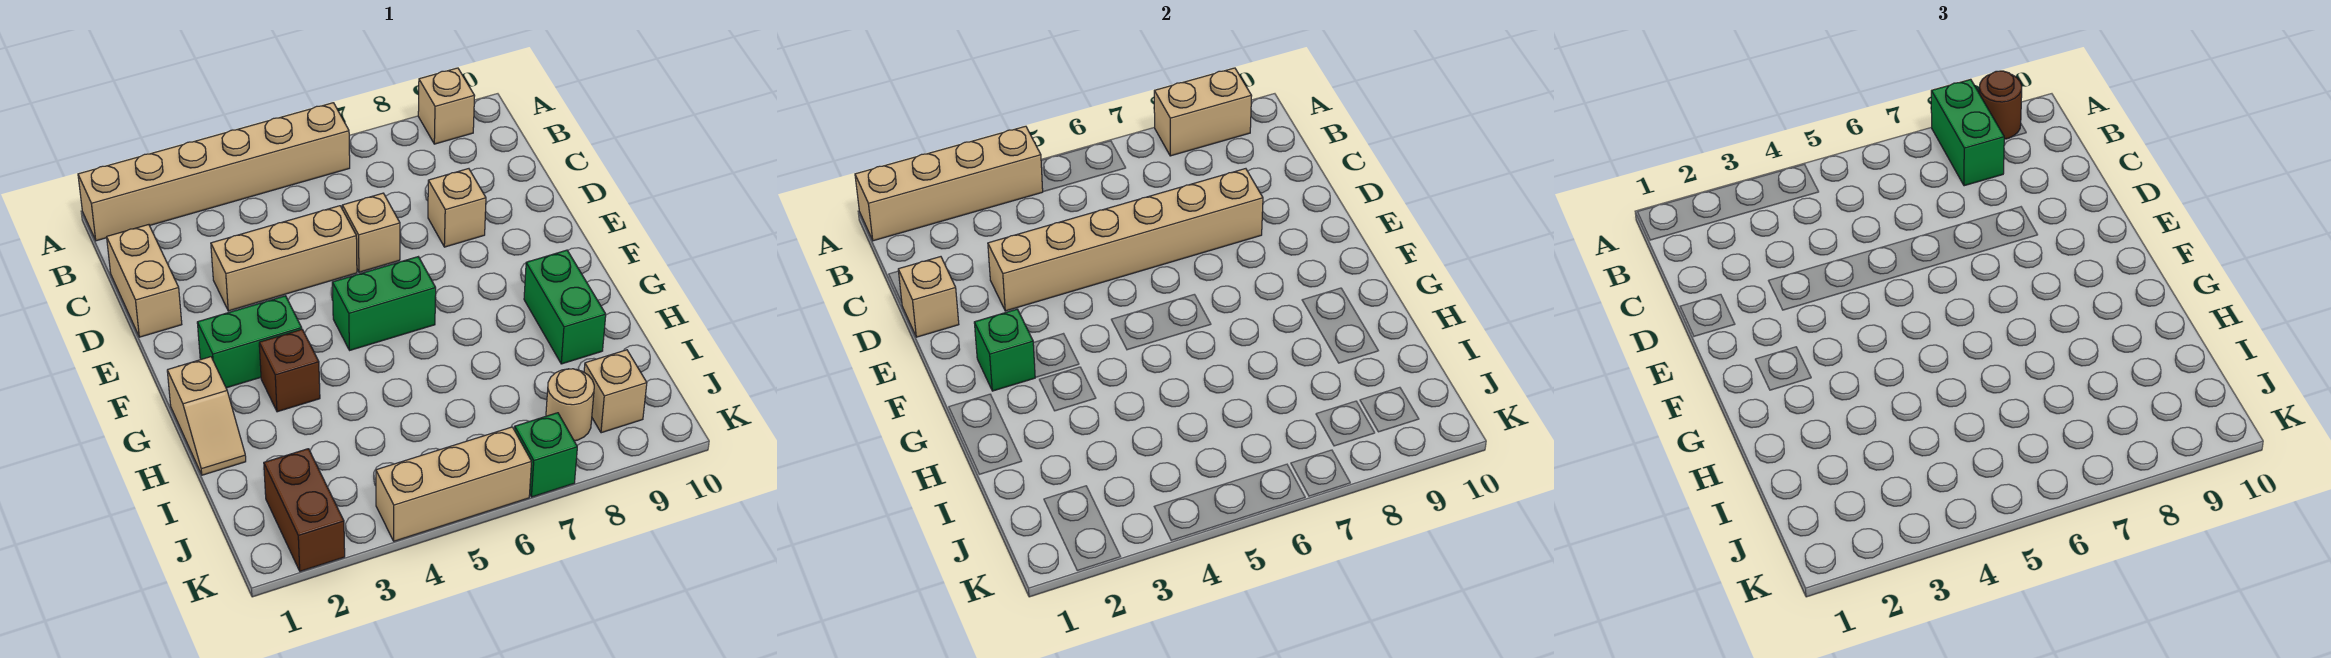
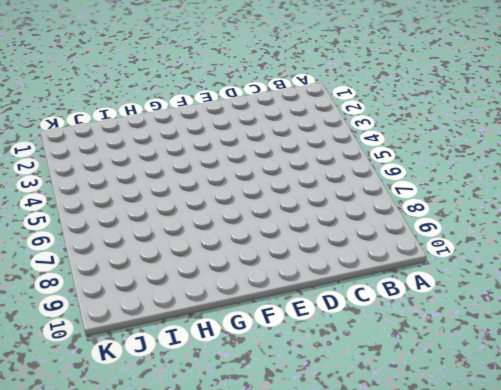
none -> tan 1x6 brick [78,103,350,241]
none -> tan 1x1 brick [418,68,475,144]
none -> tan 1x2 brick [107,225,182,337]

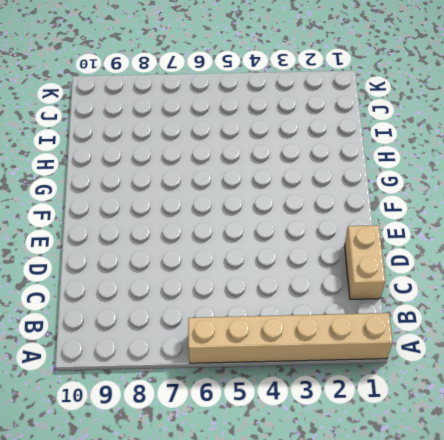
none -> tan 1x1 brick [418,68,475,144]
none -> tan 1x3 brick [211,206,357,311]
none -> tan 1x1 brick [342,193,400,272]

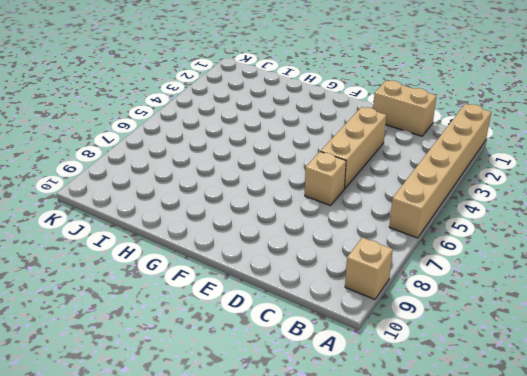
none -> tan 1x1 brick [428,169,486,247]
none -> green 1x2 brick [197,296,302,388]
none -> green 1x2 brick [332,257,436,350]

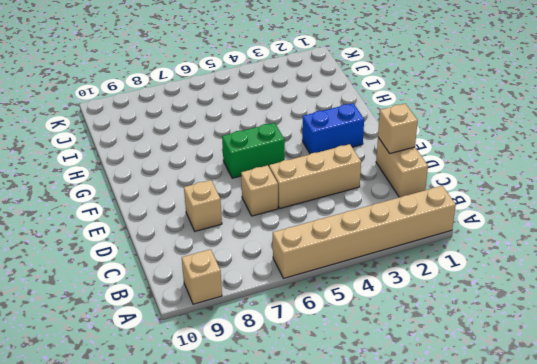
blue 1x2 brick [302,103,364,154] -> green 1x2 brick [197,296,302,388]
none -> tan 1x2 slope [167,357,246,475]
none -> brown 1x1 brick [259,330,320,412]
none -> green 1x2 brick [524,250,606,364]

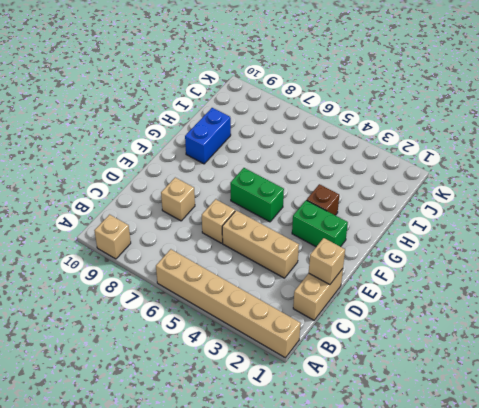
blue 1x2 brick [185,108,231,164] -> green 1x2 brick [524,250,606,364]
none -> tan 1x2 slope [167,357,246,475]
none -> brown 1x2 brick [264,449,345,571]
none -> tan 1x1 round brick [546,369,594,441]

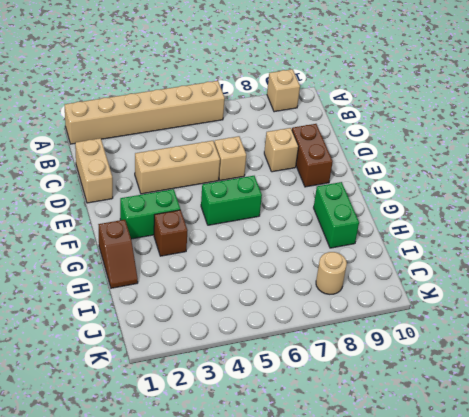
brown 1x2 brick [292,124,333,187] -> brown 1x2 brick moved to [264,449,345,571]
brown 1x2 slope [98,220,138,288] -> tan 1x2 slope [167,357,246,475]
none -> tan 1x1 brick [584,350,647,433]
none -> tan 1x3 brick [376,427,532,541]
none -> green 1x1 brick [515,413,577,497]

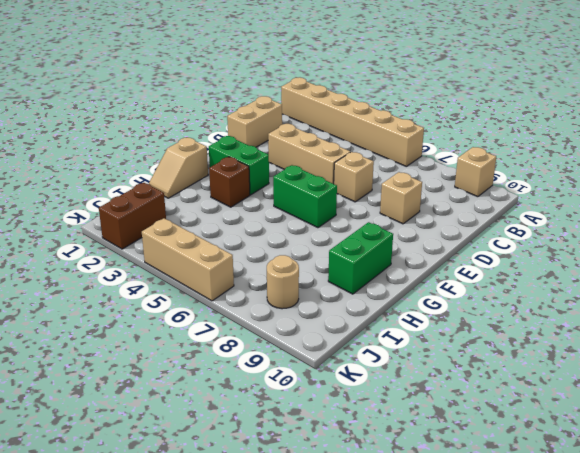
none -> tan 1x1 brick [584,350,647,433]
none -> green 1x1 brick [515,413,577,497]
none -> tan 1x4 brick [855,126,1043,241]

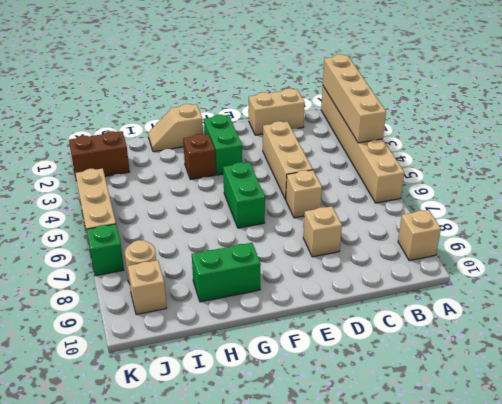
none -> tan 1x2 brick [1154,68,1252,156]
none -> tan 1x1 brick [898,257,959,337]
none -> tan 1x6 brick [988,169,1263,311]

